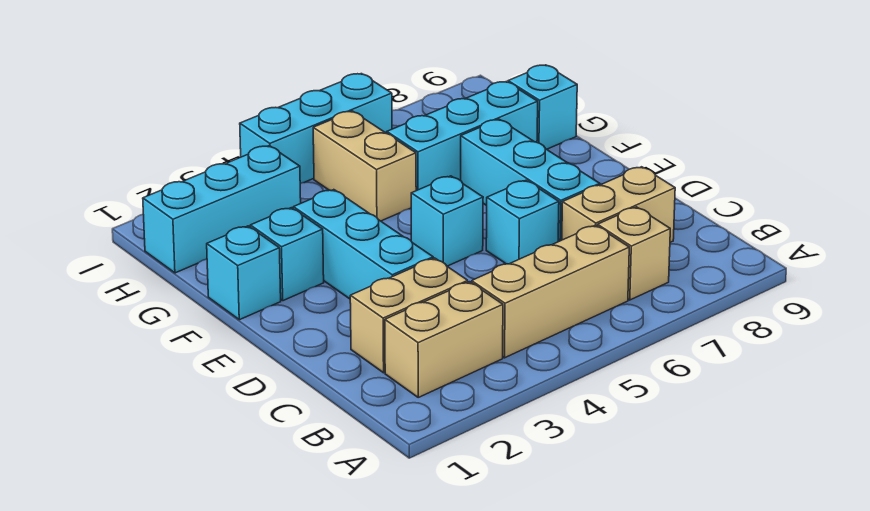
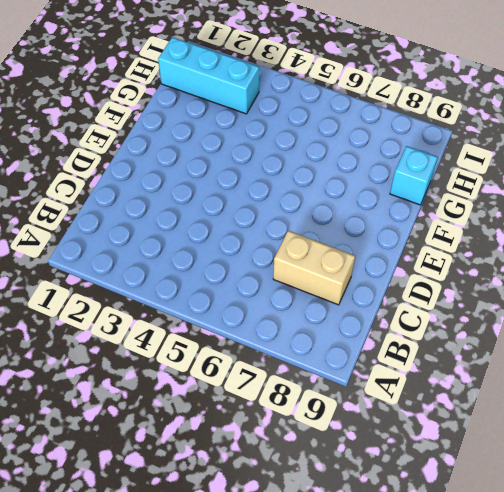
none -> tan 1x2 brick [385,282,503,397]
none -> tan 1x3 brick [472,225,629,358]
none -> tan 1x1 brick [598,207,670,300]

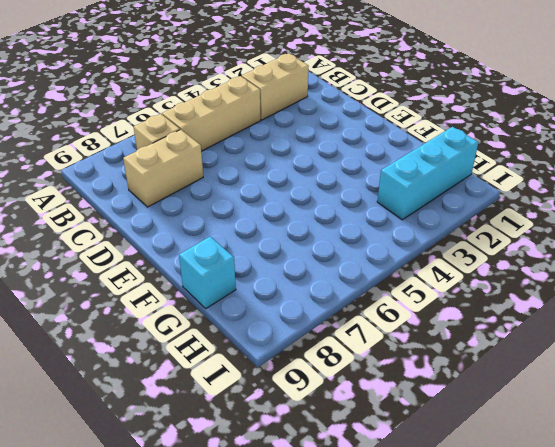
none -> tan 1x2 brick [350,258,468,373]
none -> cyan 1x3 brick [293,190,433,299]
none -> cyan 1x1 brick [486,180,559,264]

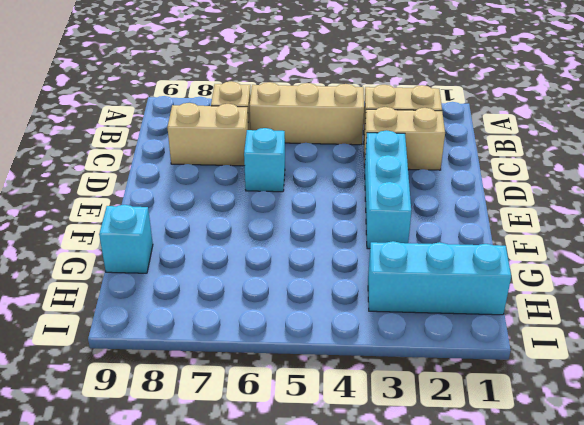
none -> cyan 1x3 brick [461,119,600,242]
none -> cyan 1x1 brick [411,176,483,266]
none -> cyan 1x1 brick [207,226,281,320]

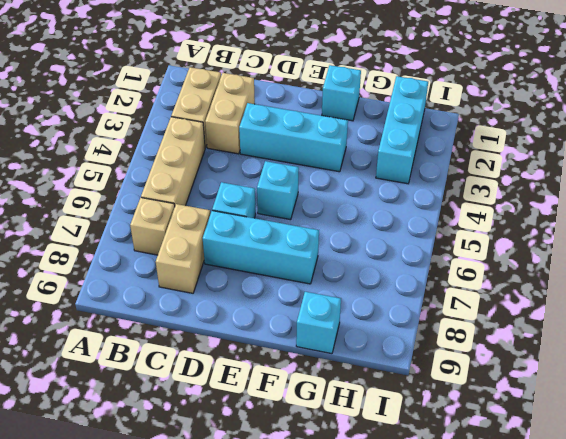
none -> cyan 1x1 brick [250,208,324,301]
none -> tan 1x2 brick [313,111,416,221]
none -> cyan 1x3 brick [387,82,538,191]

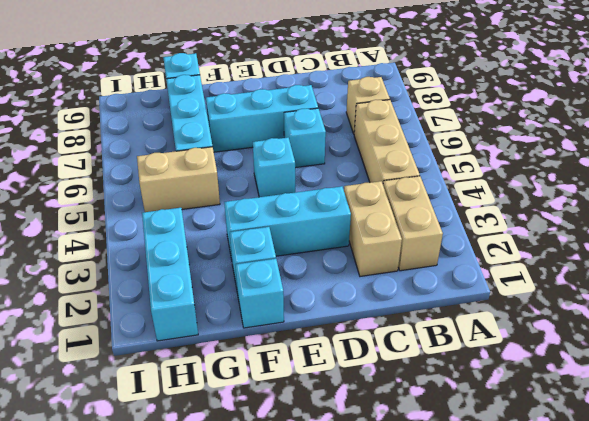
none -> tan 1x2 brick [562,167,675,242]
none -> cyan 1x3 brick [240,74,392,183]

